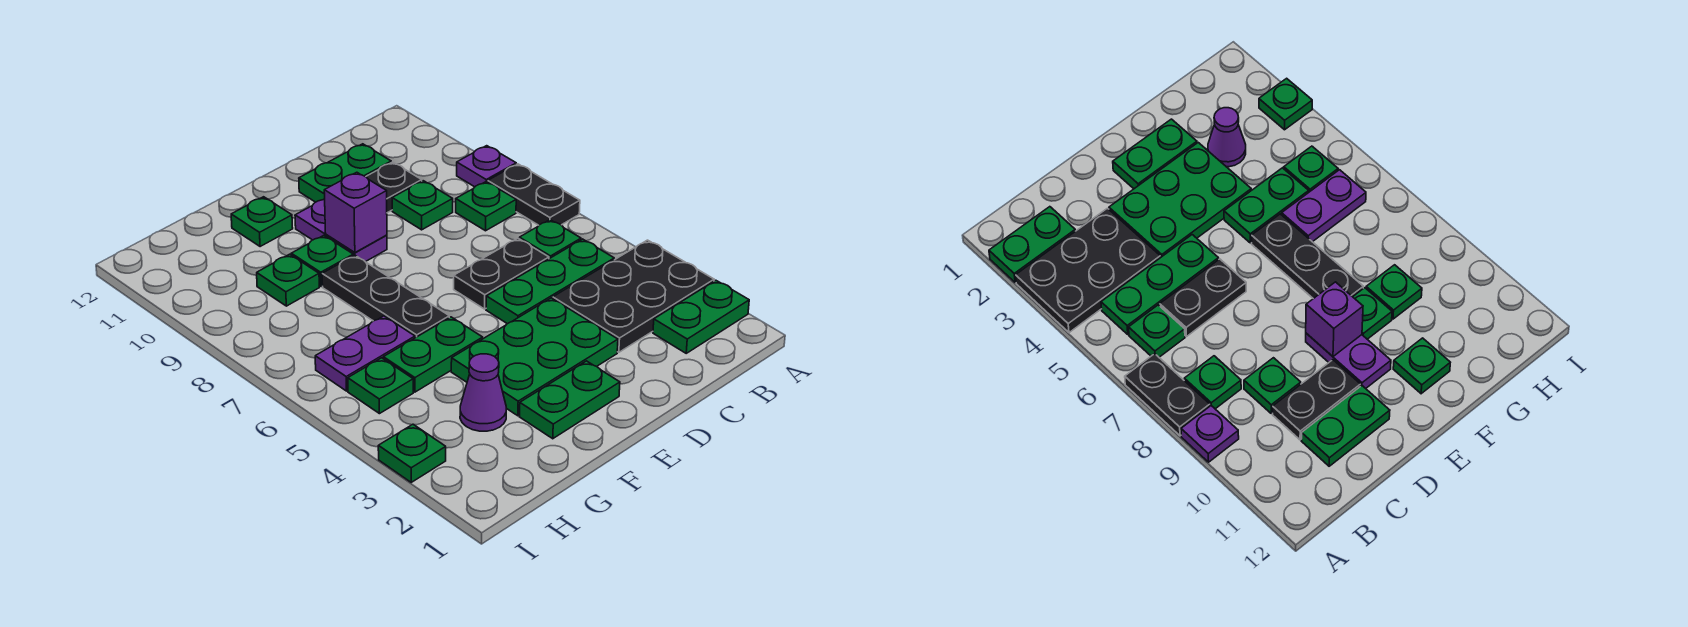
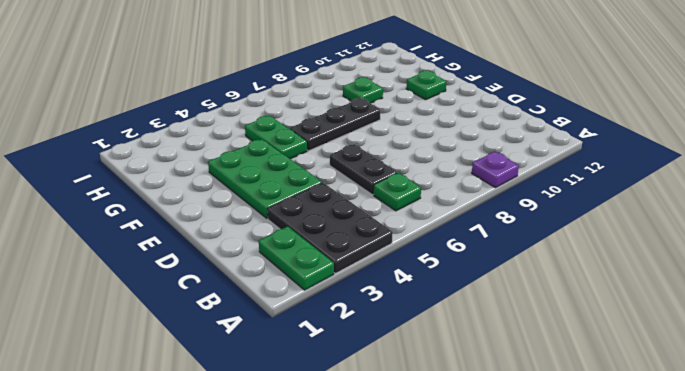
none -> black 1x2 plate [488,164,580,225]
none -> green 1x3 plate [486,239,614,324]
none -> green 1x1 plate [456,182,516,231]

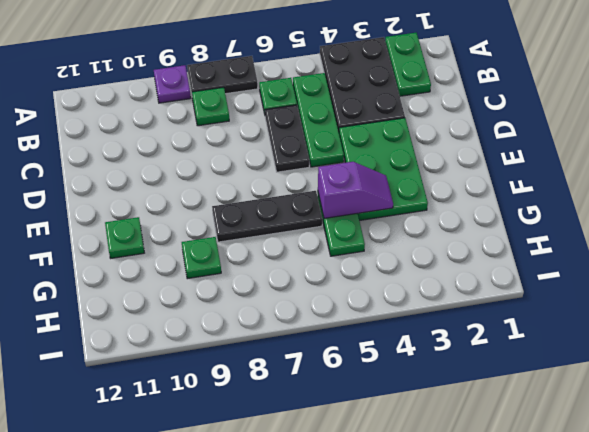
purple 1x2 slope [318,162,393,218] -> none
none -> green 1x1 plate [392,181,453,230]
none -> black 1x2 plate [366,162,422,213]
none -> green 1x2 plate [299,144,391,202]

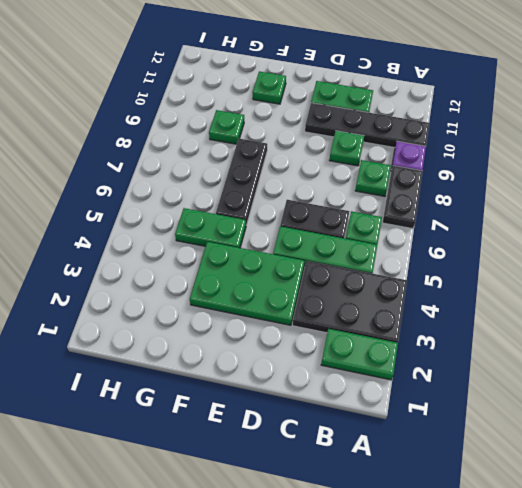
black 1x4 plate [305,103,429,148] -> black 1x2 plate [366,162,422,213]
none -> green 1x2 plate [519,361,620,439]
none -> purple 1x2 plate [295,199,387,262]
none -> green 1x1 plate [291,235,353,287]

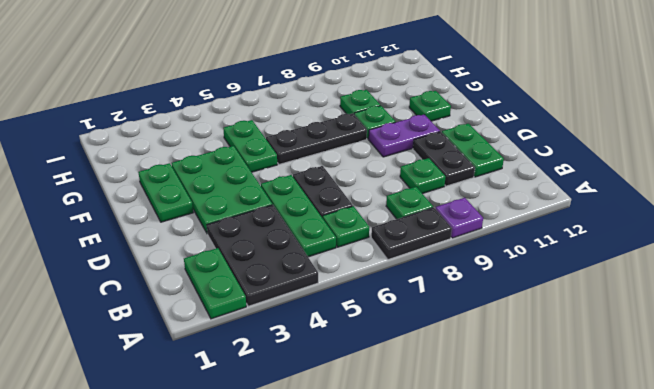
none -> purple 1x1 cone [460,354,506,431]
none -> purple 1x2 plate [315,316,415,391]
none -> green 1x1 plate [348,358,413,414]

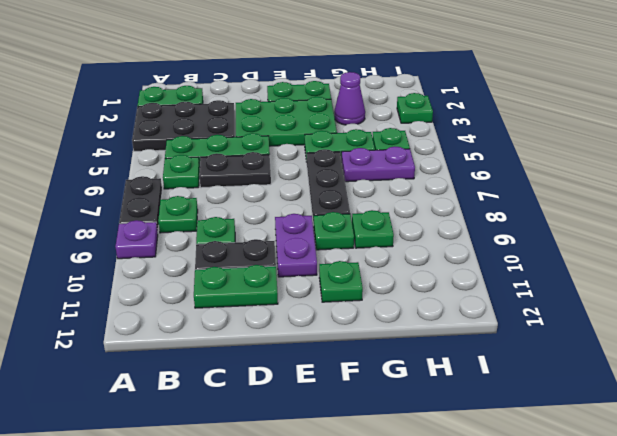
none -> purple 1x1 brick [324,172,387,252]

